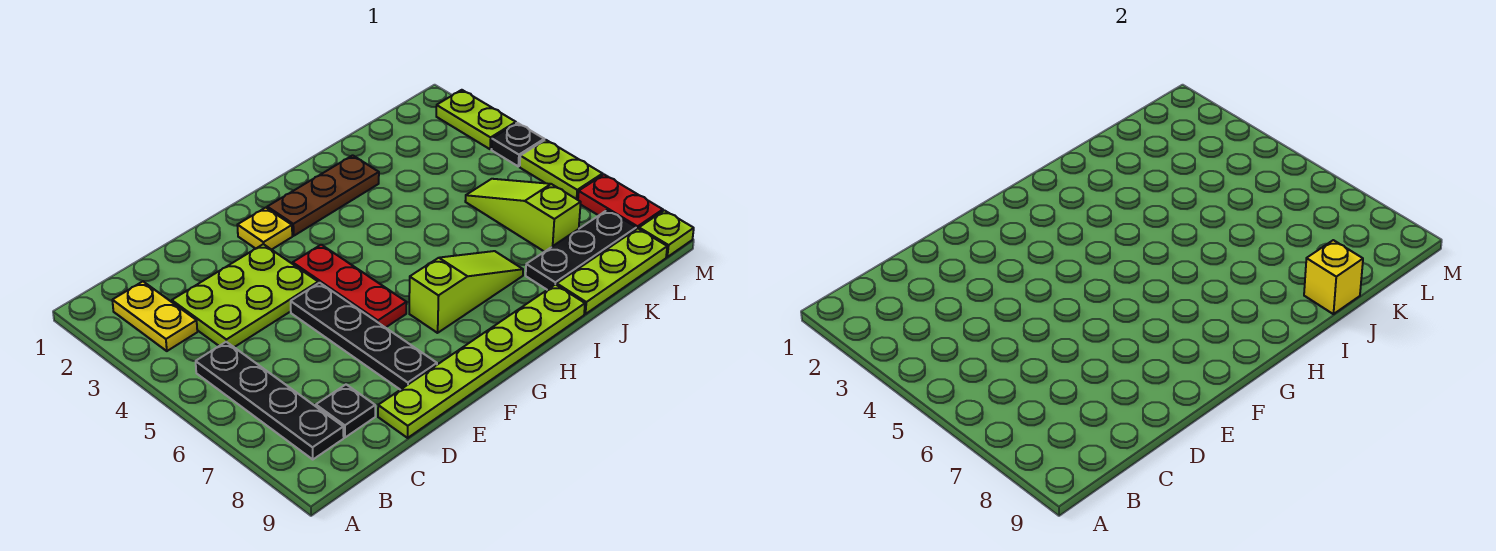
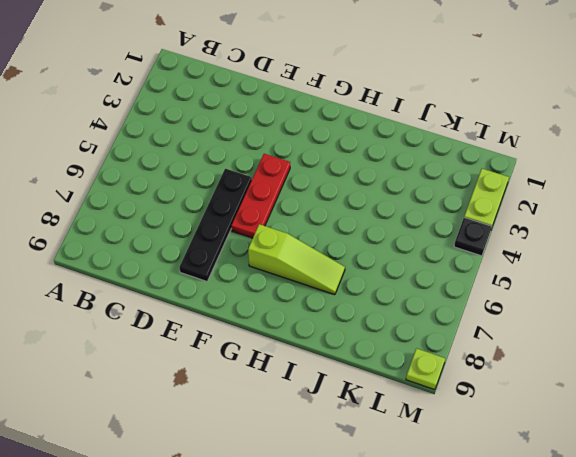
none -> yellow 1x2 plate [112,282,197,351]
none -> black 1x4 plate [196,342,344,460]
none -> lime 2x3 plate [172,244,318,347]

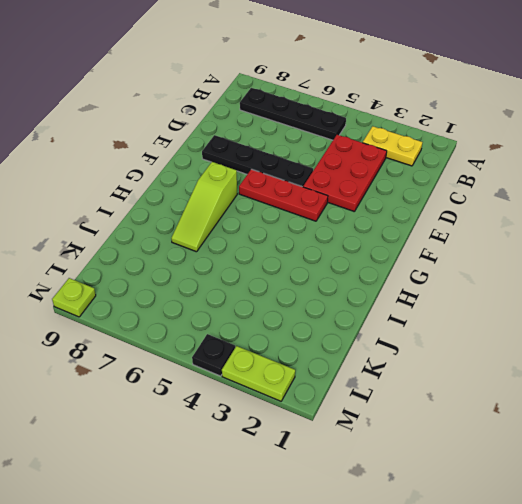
red 2x3 plate [303,135,387,212] -> lime 2x3 plate [172,244,318,347]
none -> black 1x1 plate [316,385,375,437]
none -> lime 1x6 plate [378,284,585,438]
none -> yellow 1x1 plate [237,208,292,250]

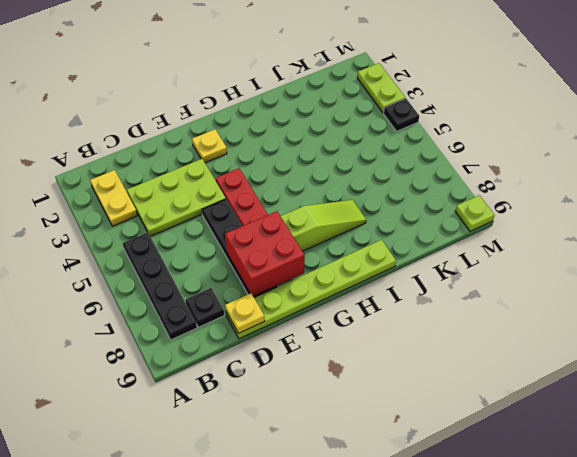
yellow 1x1 plate [225,293,265,333] -> none
red 2x2 brick [225,211,305,296] -> none
none -> brown 1x3 plate [267,155,379,236]
none -> black 1x3 plate [526,210,636,290]
none -> lime 1x3 plate [557,228,667,314]

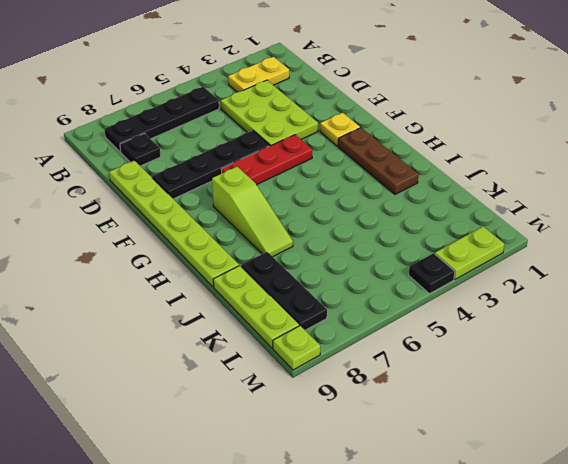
none -> lime 1x3 slope [465,179,581,252]
none -> lime 1x2 plate [520,140,602,200]
none -> red 1x2 plate [578,175,663,229]

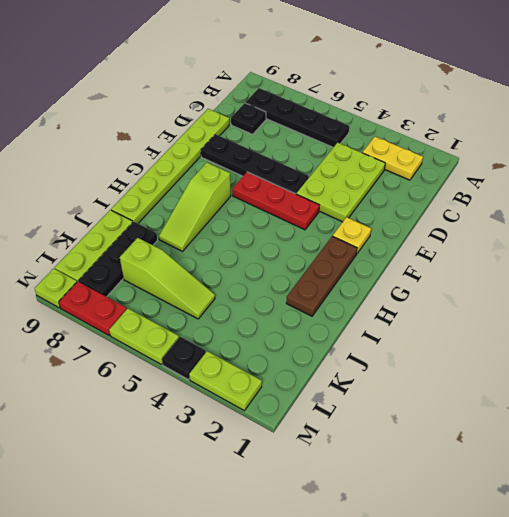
none -> yellow 1x1 brick [1304,240,1363,314]

